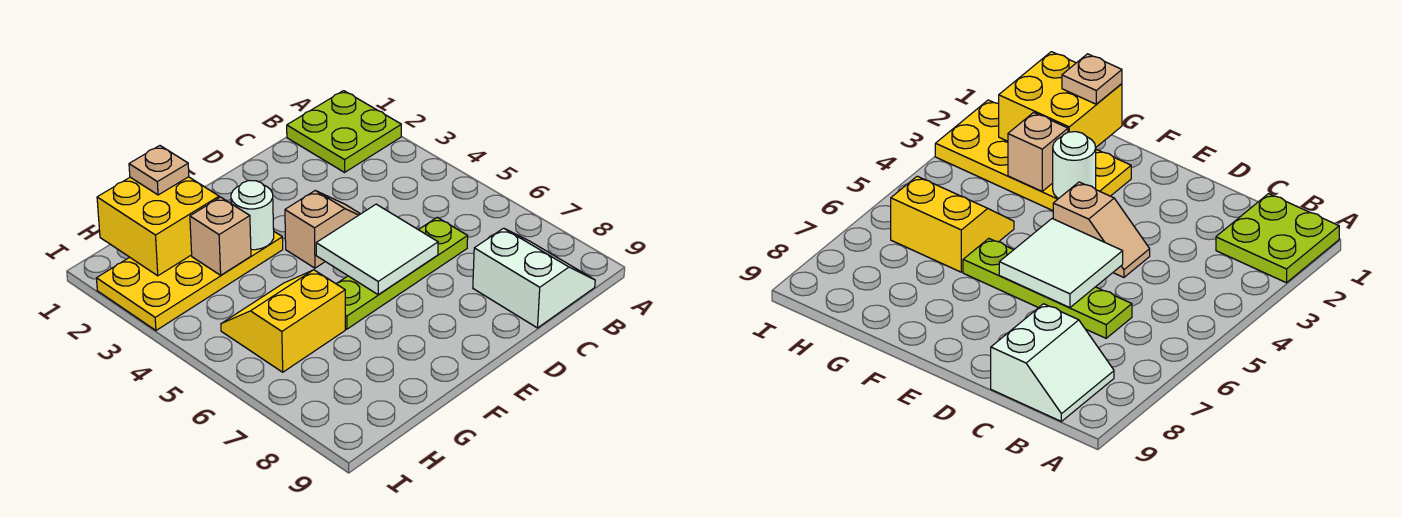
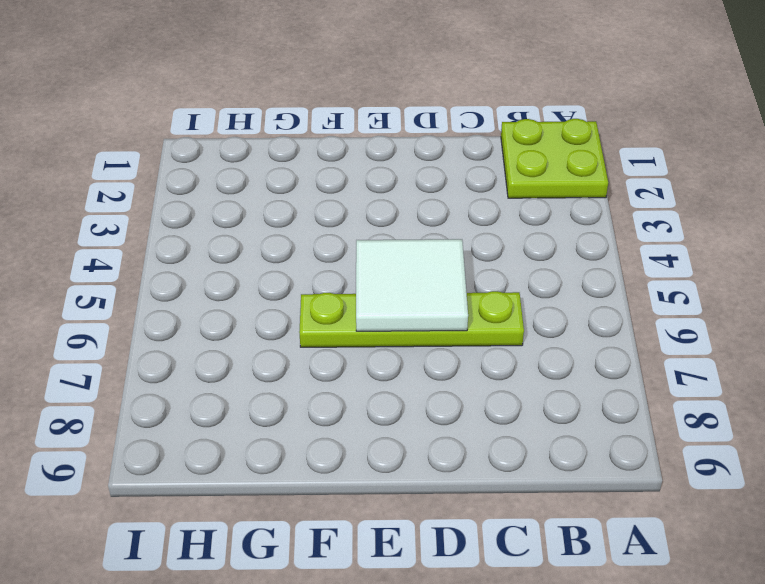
none -> white 2x2 slope [473,228,595,328]
none -> tan 1x2 slope [285,191,360,268]

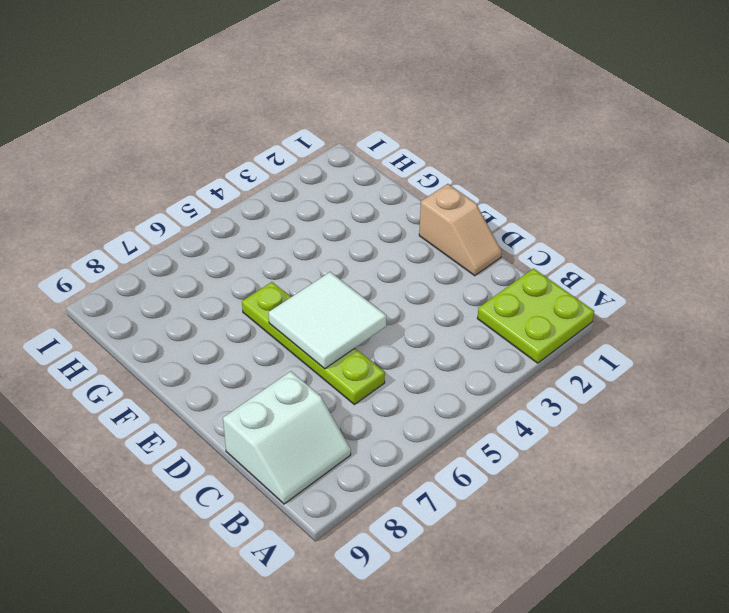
tan 1x2 slope [419,184,502,276] -> tan 1x2 slope moved to [285,191,360,268]
none -> yellow 2x4 plate [97,232,283,330]
none -> yellow 2x2 slope [221,270,345,372]

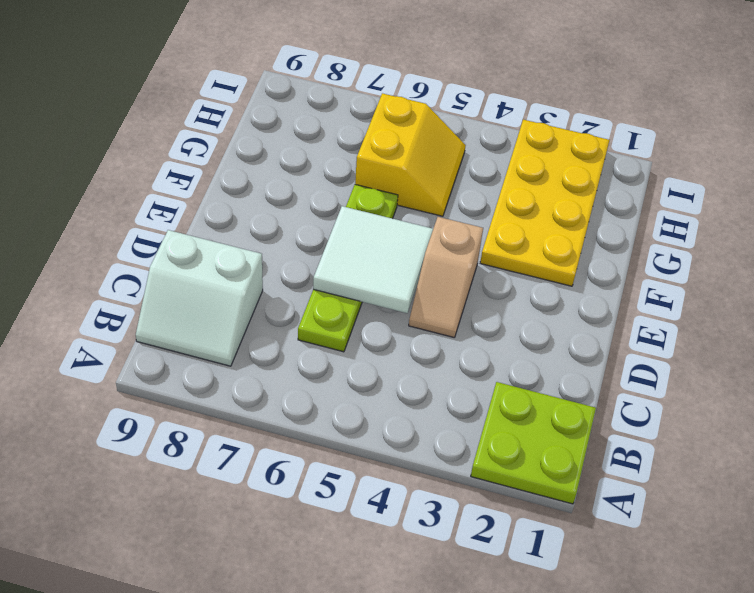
none -> white 1x1 round brick [231,181,274,250]
none -> yellow 2x2 brick [97,177,219,276]

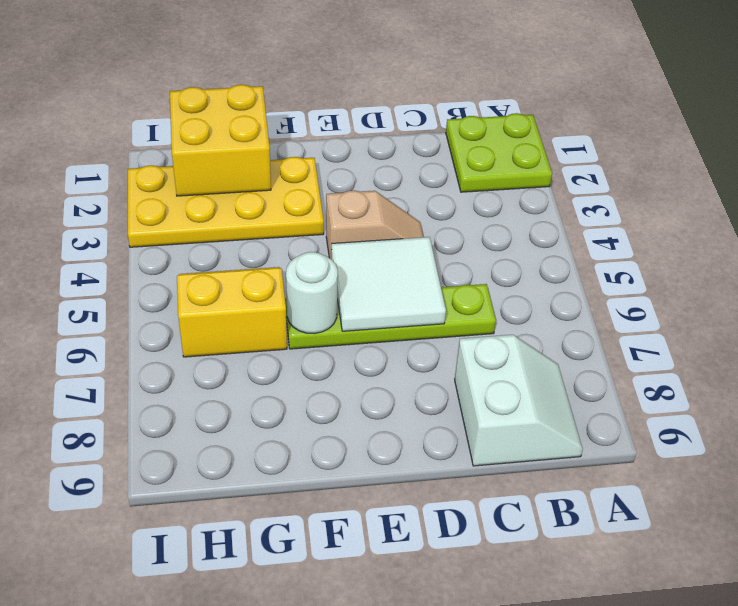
white 1x1 round brick [286,252,338,333] -> white 1x1 round brick moved to [231,181,274,250]
none -> tan 1x1 brick [190,197,251,275]
none -> tan 1x1 plate [129,146,189,195]

